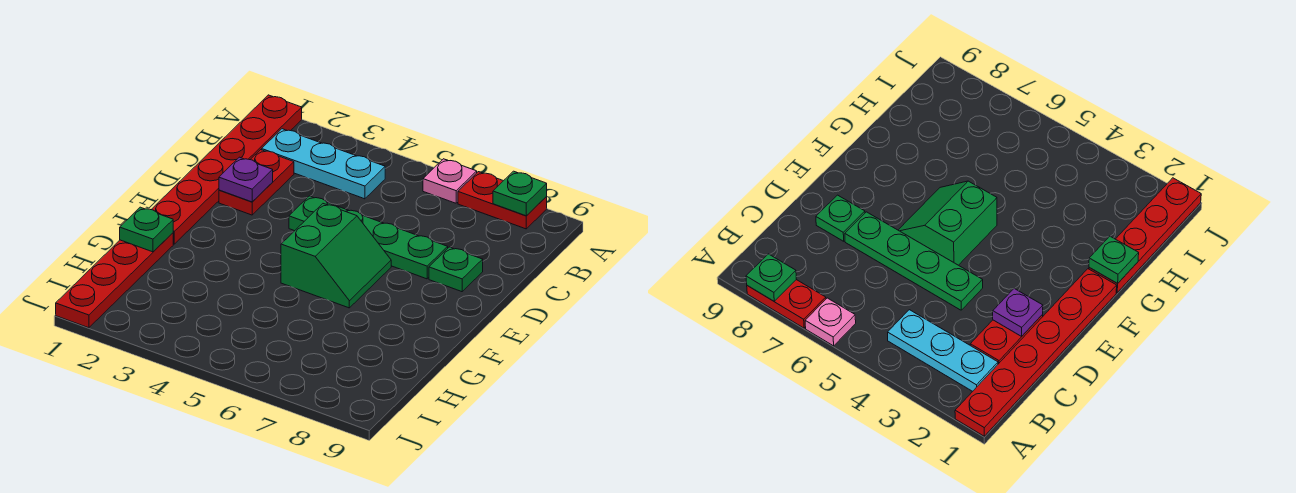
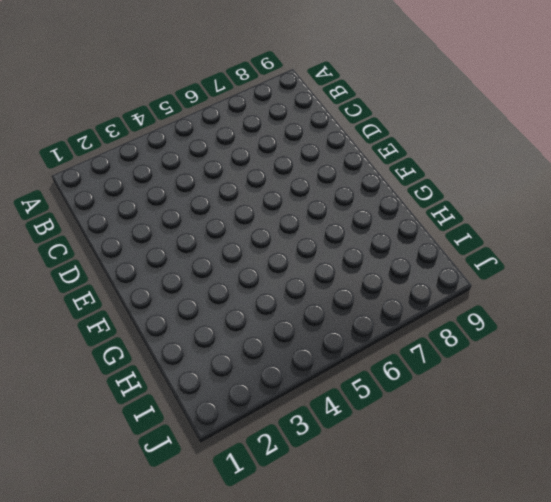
none -> red 1x6 plate [151,95,302,244]
none -> pink 1x1 plate [423,159,477,203]
none -> red 1x2 plate [458,172,547,229]

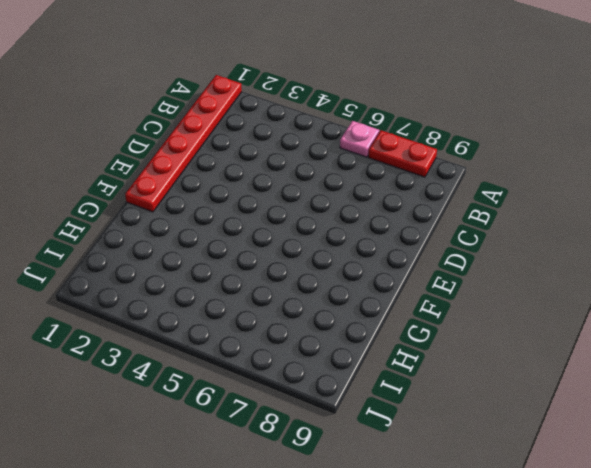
none -> cyan 1x3 plate [262,129,385,199]
none -> red 1x2 plate [219,150,294,215]
none -> green 1x4 plate [289,196,448,279]

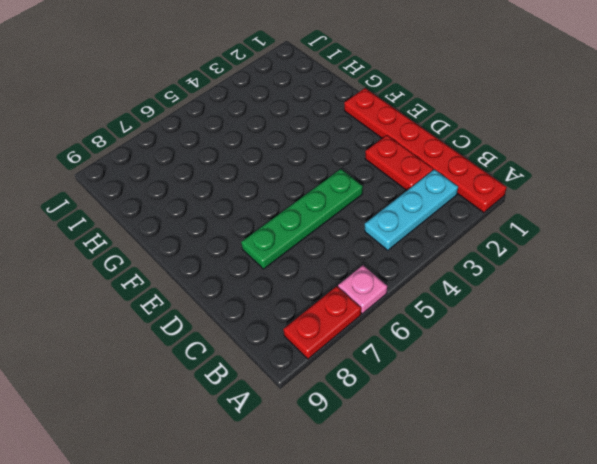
none -> green 1x1 plate [429,247,483,292]
none -> green 2x2 slope [281,204,391,308]
none -> red 1x4 plate [56,233,173,328]

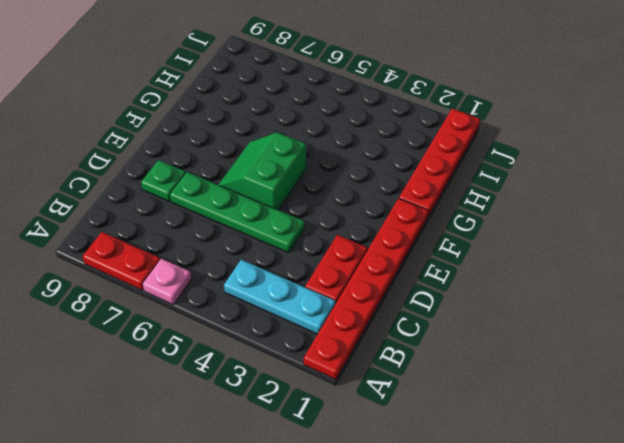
none -> green 1x1 plate [493,171,547,216]
none -> purple 1x1 plate [219,157,273,202]
none -> green 1x1 plate [120,207,173,252]

